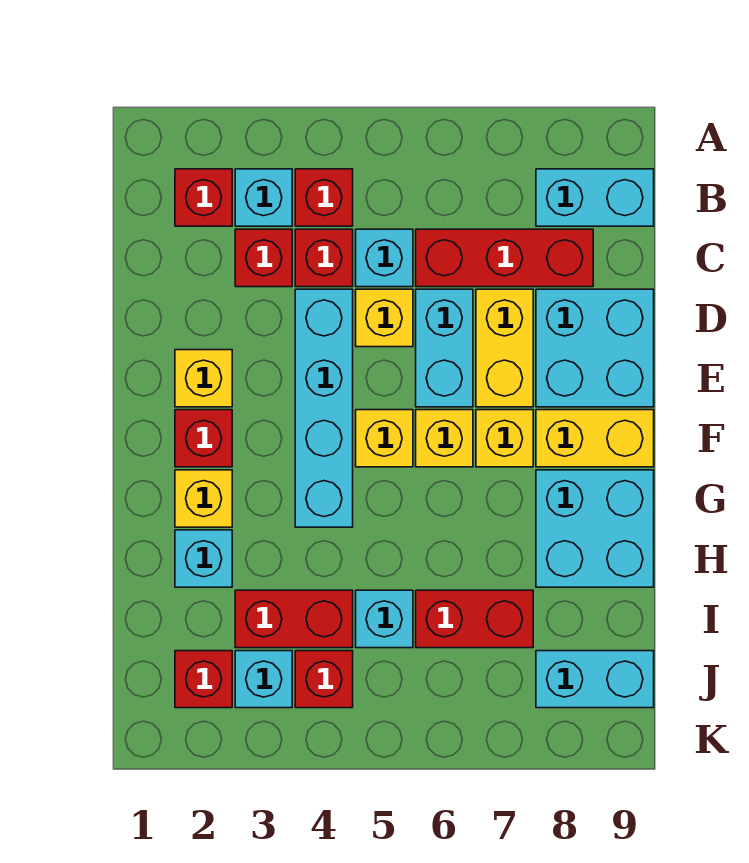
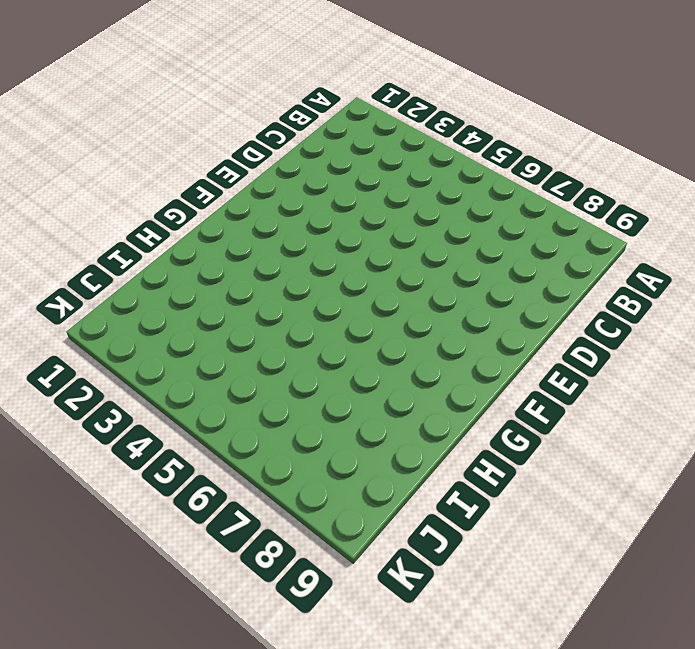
none -> red 1x1 brick [175,169,232,226]
none -> cyan 1x1 brick [235,169,292,226]
none -> red 1x1 brick [295,169,353,226]

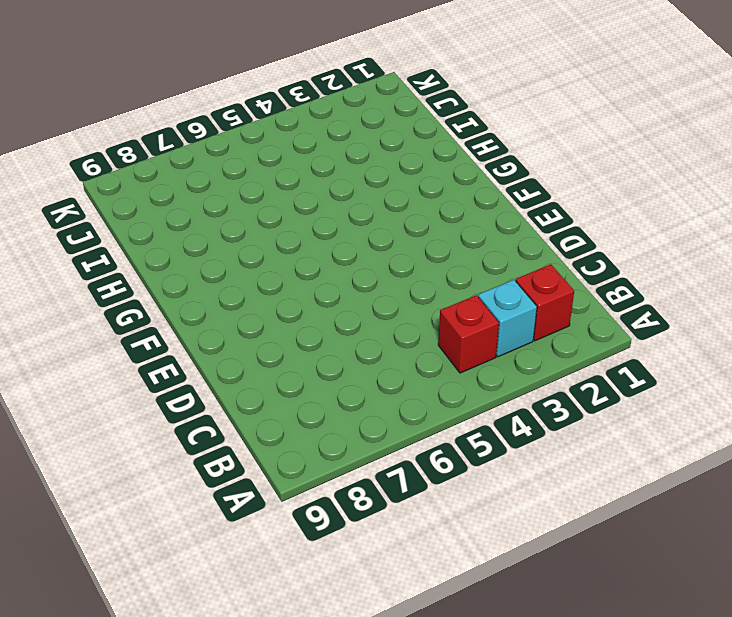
none -> cyan 1x2 brick [536,169,654,226]
none -> red 1x1 brick [235,229,292,287]
none -> red 1x1 brick [295,229,353,287]

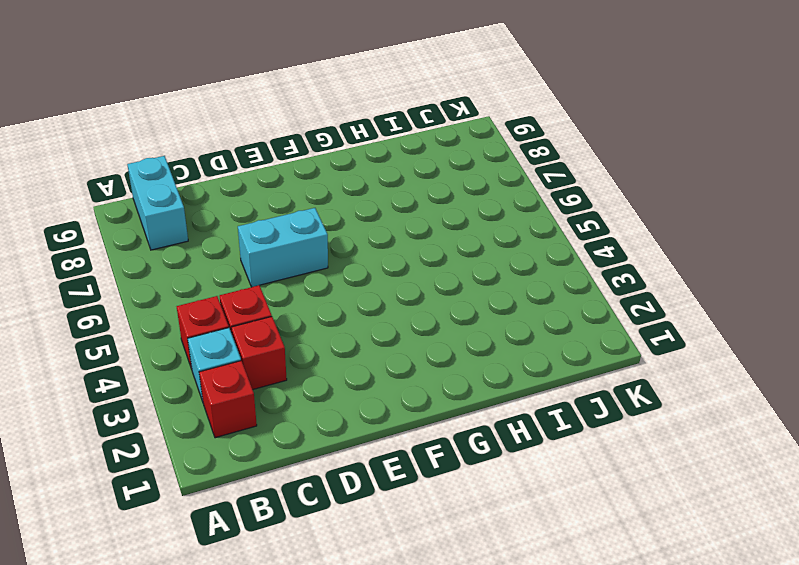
none -> cyan 1x1 brick [356,229,413,287]
none -> red 1x3 brick [416,229,593,287]
none -> cyan 1x4 brick [295,289,353,527]

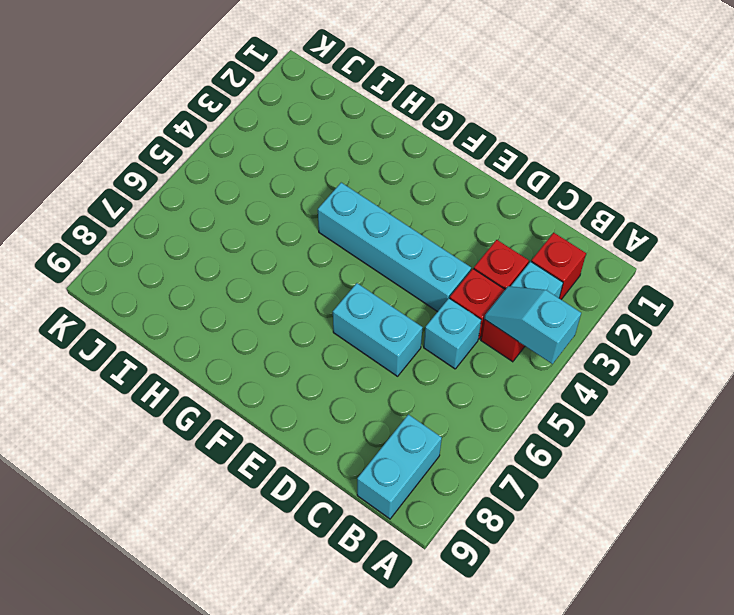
cyan 1x2 slope [484,286,581,364] -> none
none -> red 1x3 brick [416,229,593,287]
none -> yellow 1x1 brick [356,289,413,347]
none -> yellow 1x2 brick [476,289,533,407]

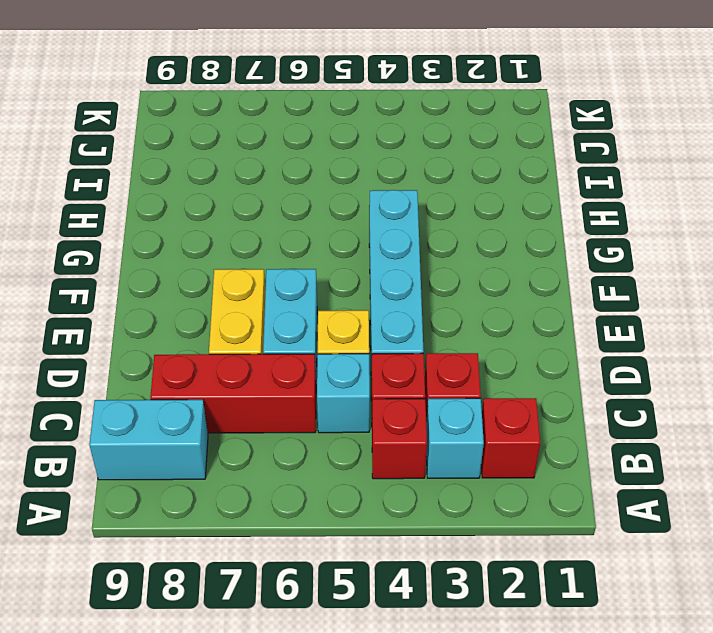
none -> cyan 2x2 brick [536,289,654,407]
none -> yellow 1x1 brick [175,350,232,407]
none -> red 1x1 brick [175,410,232,467]

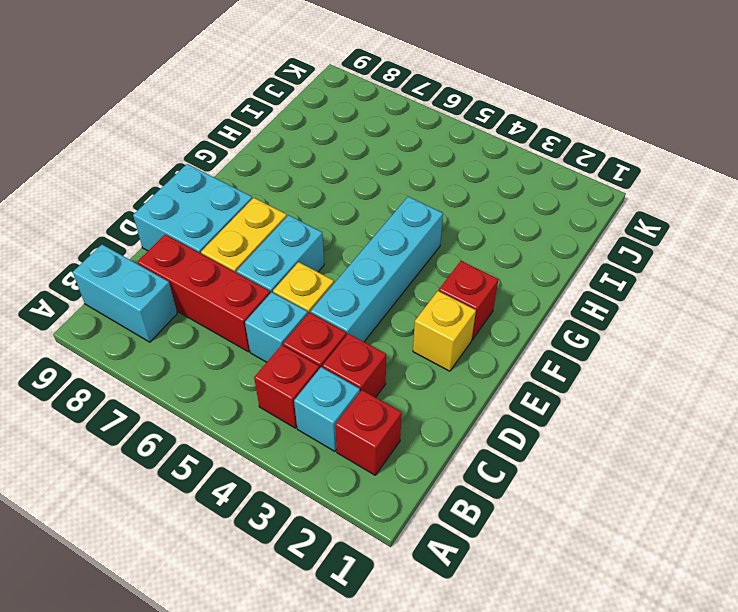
none -> yellow 1x1 brick [356,410,413,467]
none -> yellow 1x1 brick [416,410,473,467]
none -> yellow 1x1 brick [476,410,533,467]

